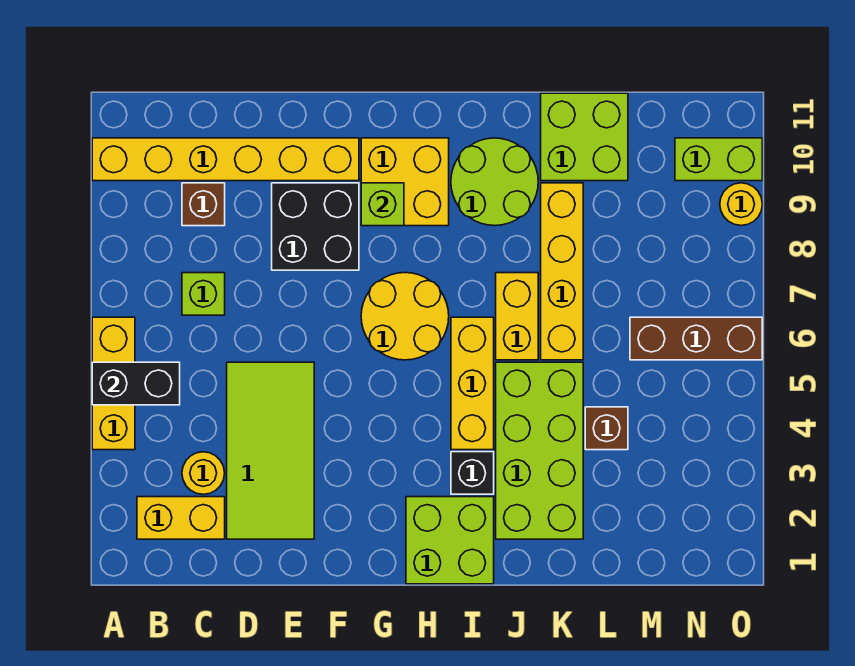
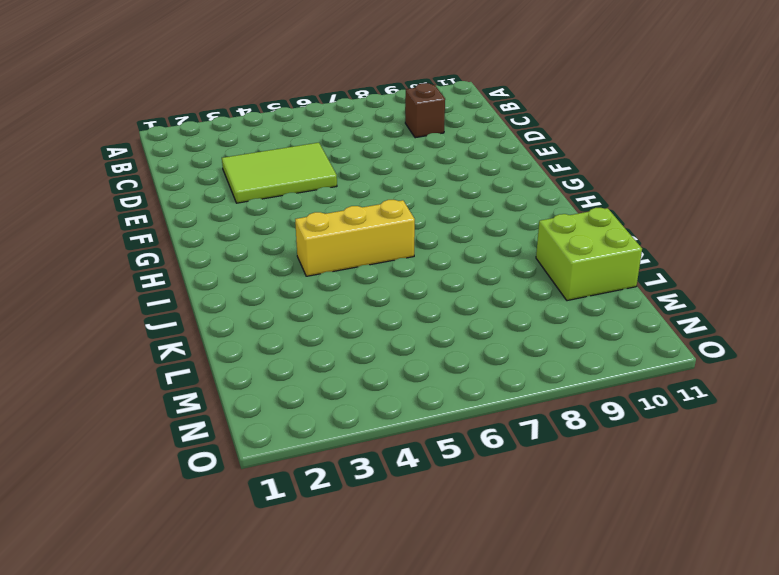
lime 2x3 tile [222,143,337,203] -> lime 2x4 tile [227,362,314,539]
none -> yellow 1x3 brick [92,317,135,450]
none -> yellow 1x6 brick [92,138,359,181]
none -> yellow 1x2 brick [137,497,225,539]

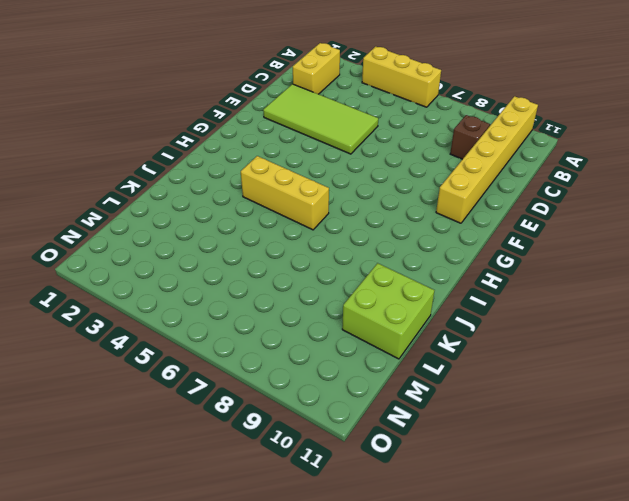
none -> yellow 1x1 round brick [182,452,225,494]
none -> lime 1x1 brick [182,273,225,315]
none -> black 2x2 brick [272,183,359,270]

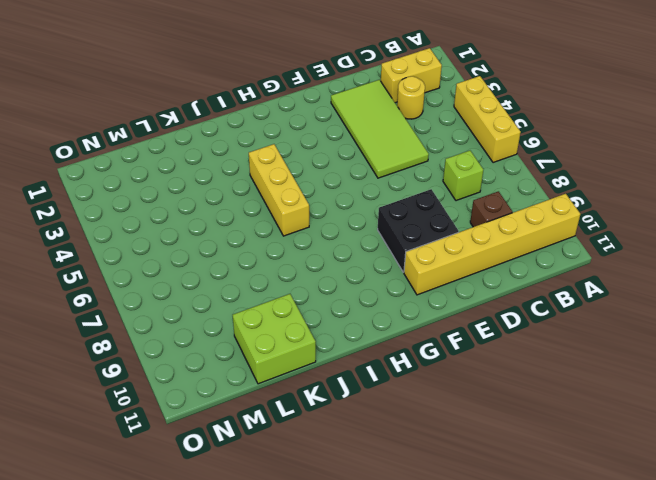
none -> yellow 2x2 round brick [361,273,449,360]
none -> yellow 2x2 brick [361,138,449,226]
none -> lime 2x2 brick [406,497,494,584]

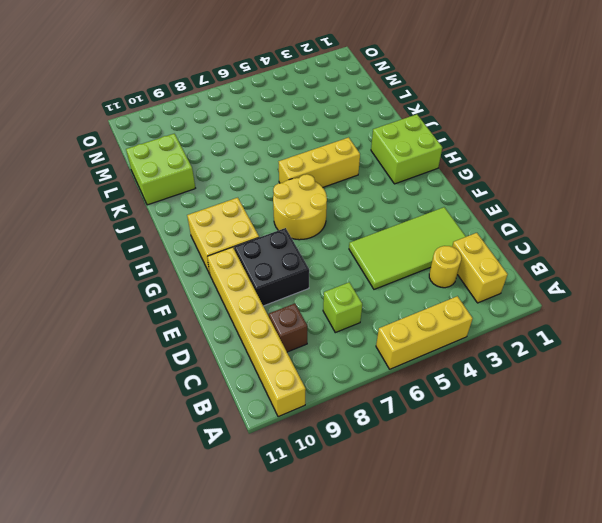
none -> black 1x1 brick [451,452,494,494]
none -> lime 2x2 round brick [451,138,538,226]
none -> lime 2x4 brick [496,362,583,539]

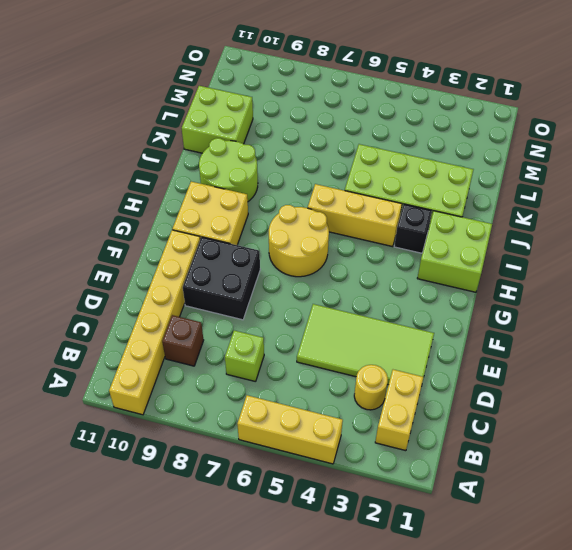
none -> yellow 1x2 brick [496,273,538,360]
none -> yellow 1x4 brick [541,183,583,360]
none -> brown 1x1 brick [585,407,628,450]

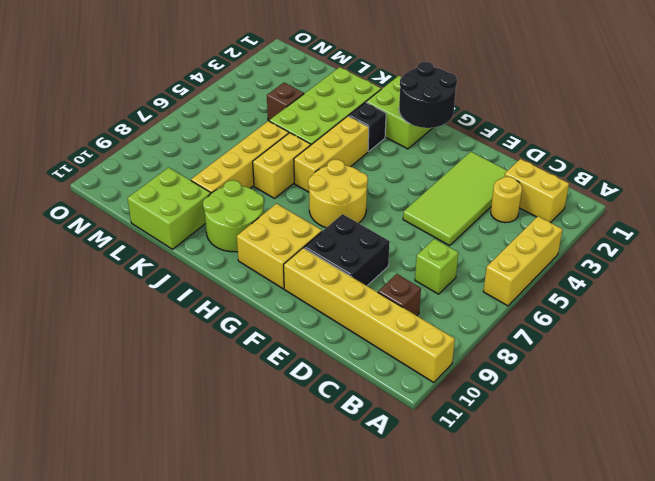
black 2x2 round brick [399,62,457,128] -> none
none -> brown 1x3 brick [630,317,762,360]
none -> lime 1x2 brick [675,138,762,181]
none -> yellow 1x1 round brick [720,183,762,226]

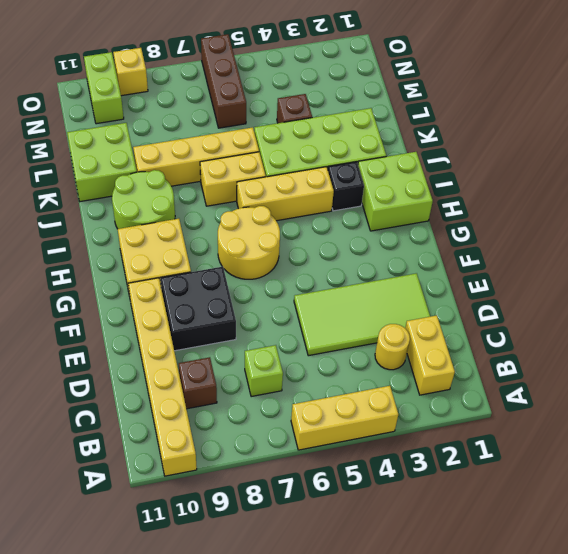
yellow 1x1 brick [113,48,148,96] -> yellow 1x1 round brick [720,183,762,226]
none -> black 1x2 brick [92,362,180,405]
none -> lime 1x1 brick [361,183,404,226]

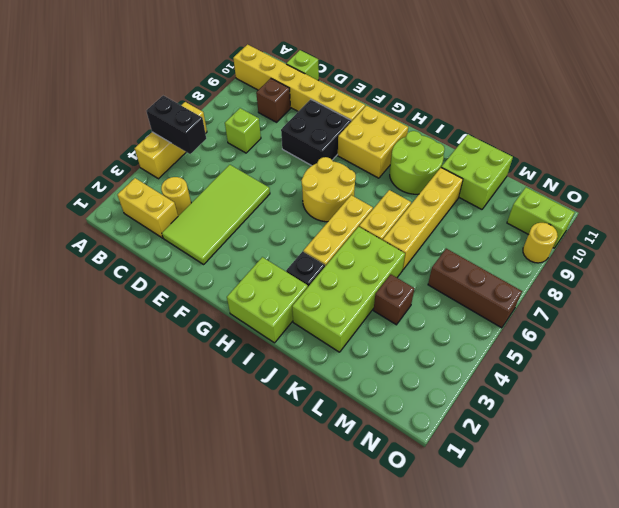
lime 1x1 brick [286,50,319,80] -> lime 1x1 brick moved to [361,183,404,226]

